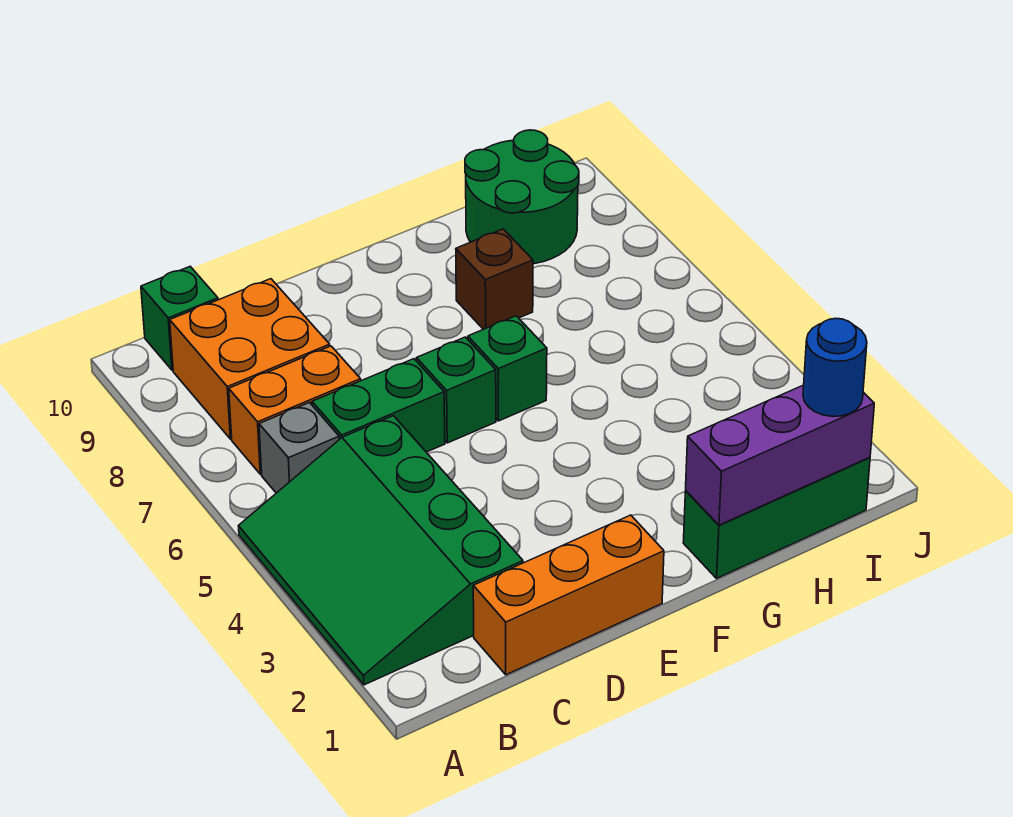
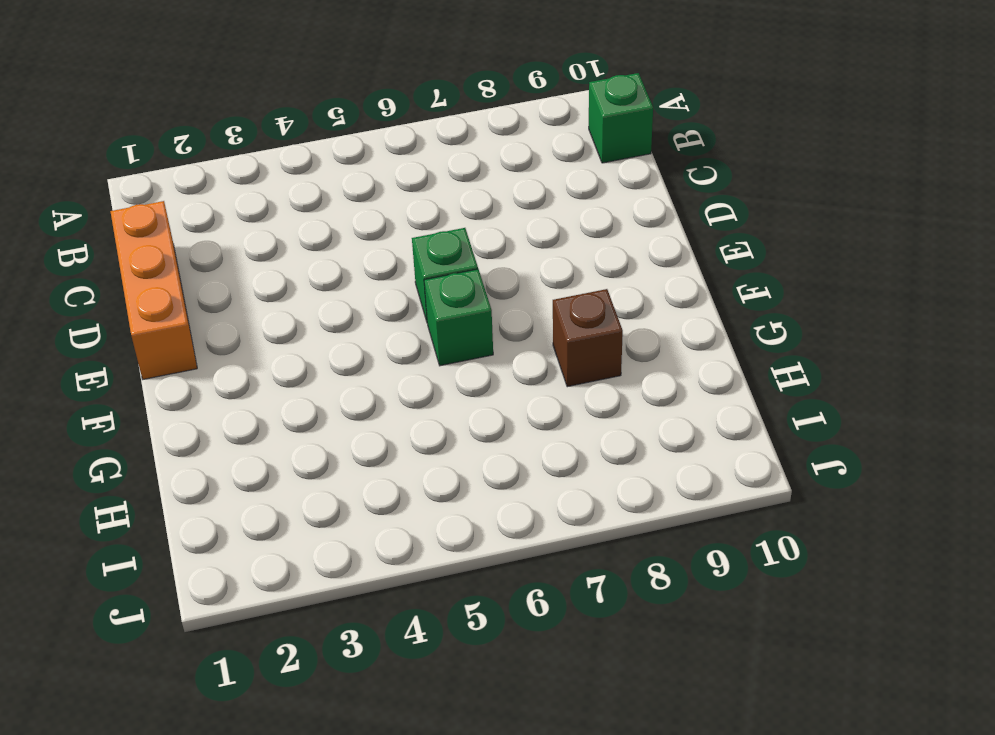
none -> green 3x4 slope [238,416,523,685]
none -> grey 1x1 brick [259,403,339,493]
none -> orange 1x2 brick [229,346,361,474]

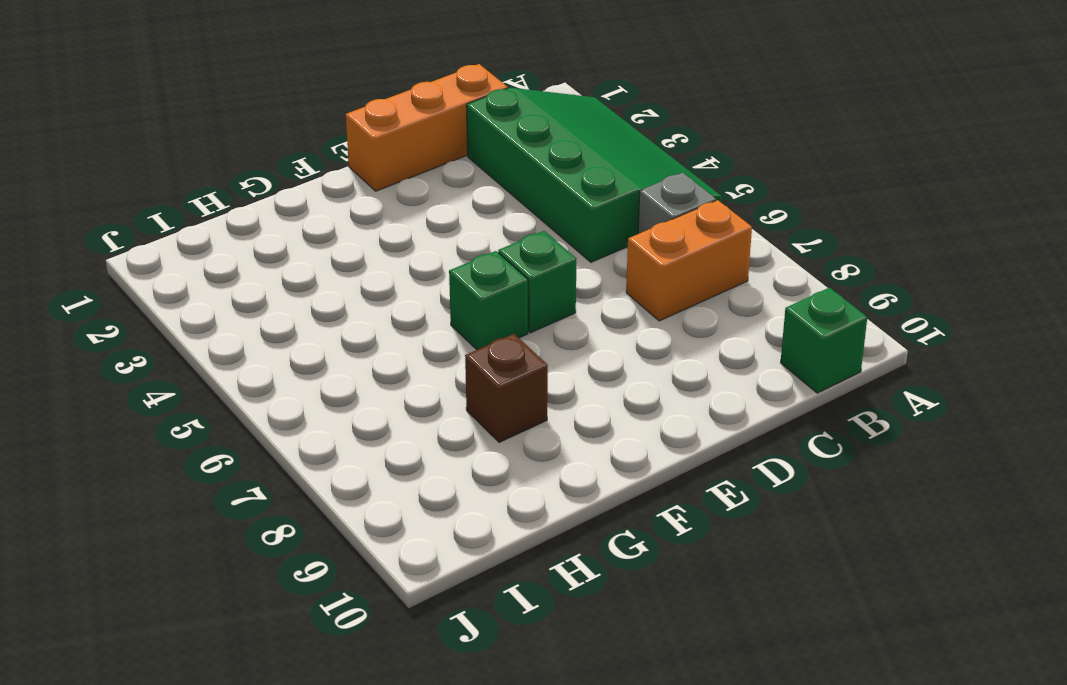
none -> orange 2x2 brick [170,279,330,439]
none -> green 1x2 brick [312,359,445,452]
none -> green 1x3 brick [683,457,870,578]

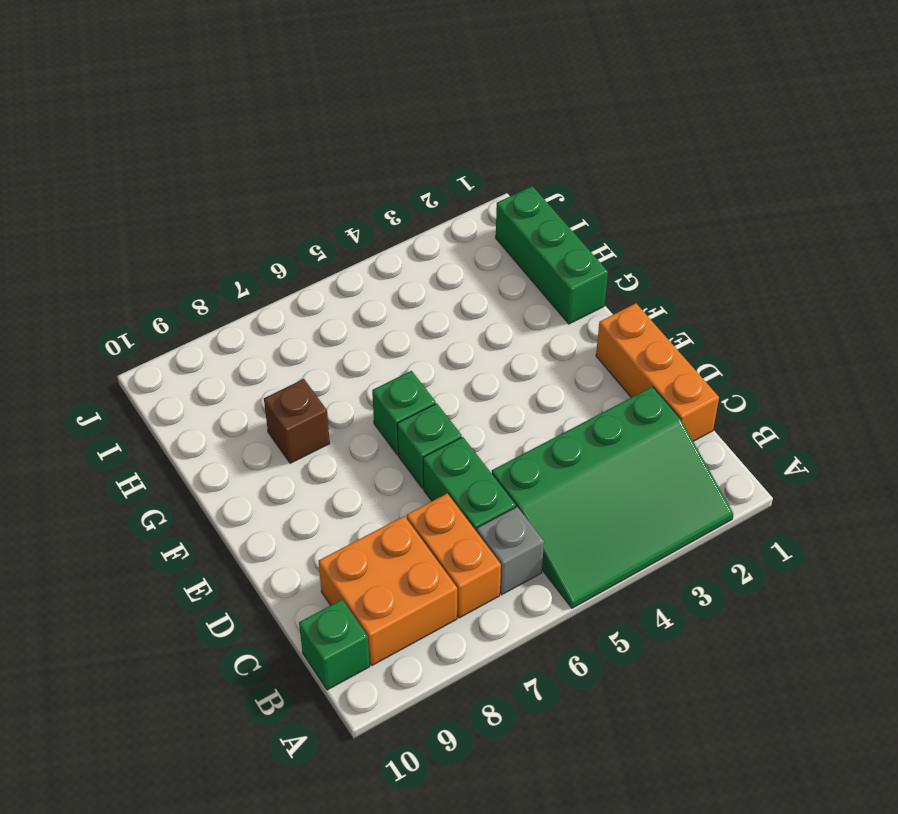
none -> green 2x2 round brick [465,130,579,264]
none -> purple 1x3 brick [686,385,874,525]
none -> blue 1x1 round brick [803,318,867,417]

